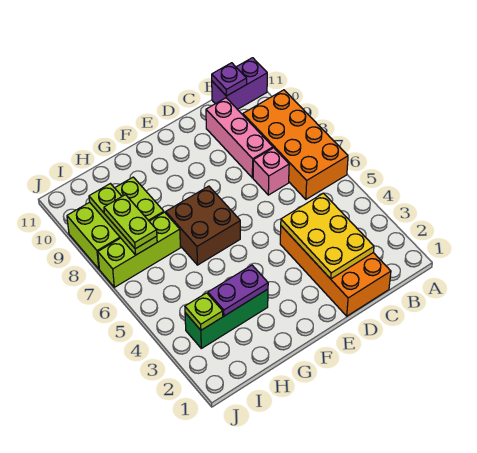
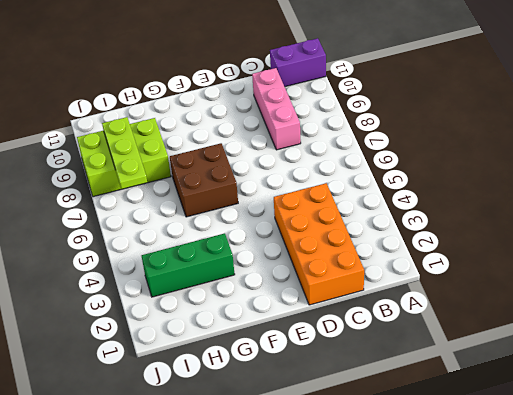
none -> orange 2x4 brick [243,90,348,199]
none -> pink 1x1 brick [253,148,289,195]
none -> lime 1x3 brick [98,212,181,287]

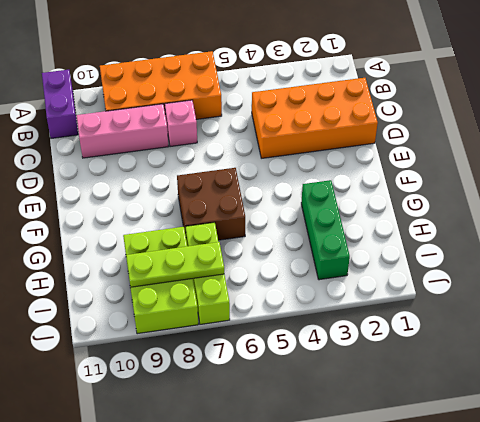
none -> purple 1x1 plate [212,63,247,96]
none -> yellow 2x3 plate [281,193,374,279]
none -> purple 1x2 plate [208,265,268,316]

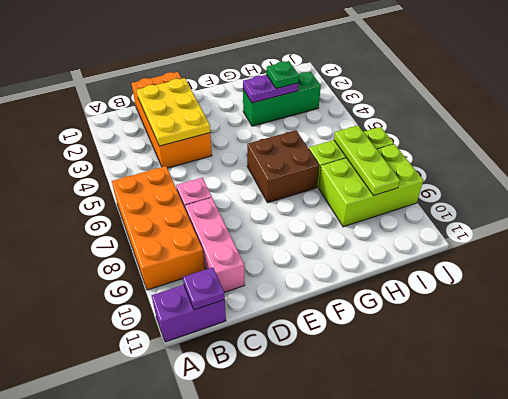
green 1x1 plate [266,61,299,89] -> none
none -> lime 1x1 plate [185,293,223,330]
none -> lime 1x2 plate [104,195,157,249]

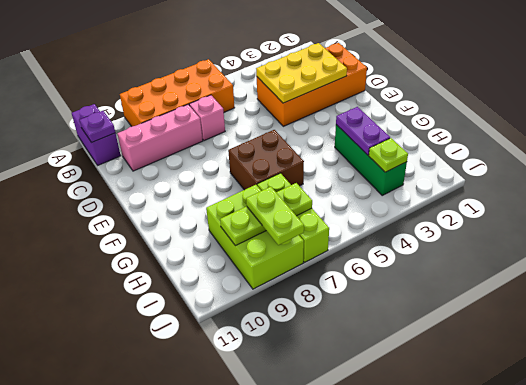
lime 1x2 plate [246,187,304,245] -> lime 1x2 plate turned to [104,195,157,249]

